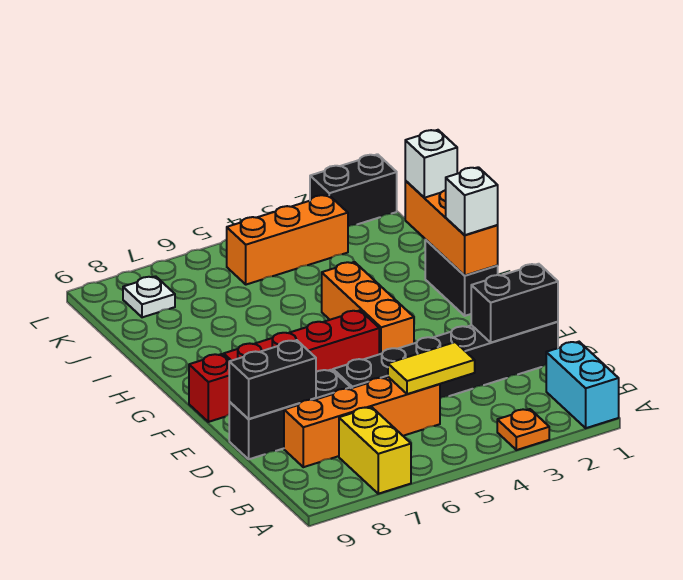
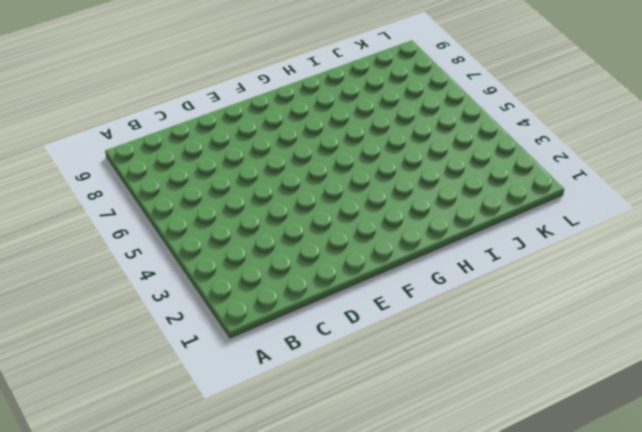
none -> cyan 1x2 brick [546,342,619,428]
none -> orange 1x1 plate [497,409,549,450]
none -> yellow 1x2 brick [339,407,411,494]

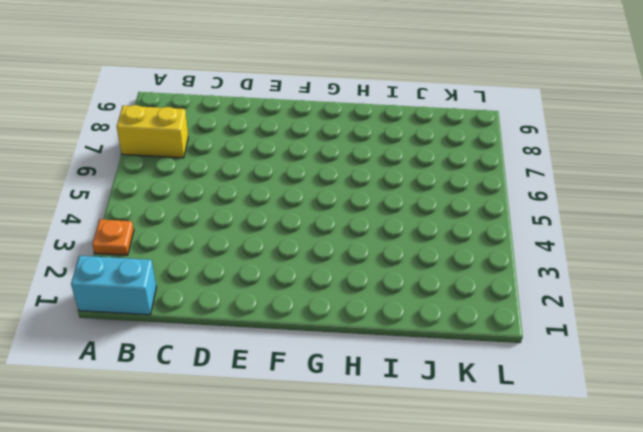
none -> orange 1x4 brick [284,377,440,467]
none -> black 1x6 brick [333,322,558,398]
none -> black 1x3 brick [229,370,351,459]

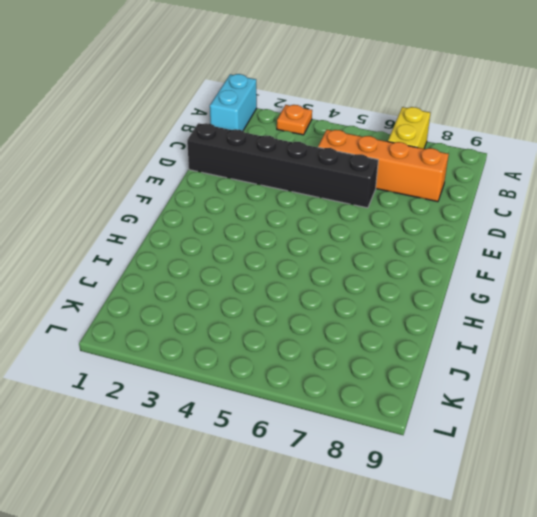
none -> black 1x3 brick [229,370,351,459]
none -> orange 1x3 brick [322,262,414,354]
none -> red 1x4 brick [224,310,379,372]

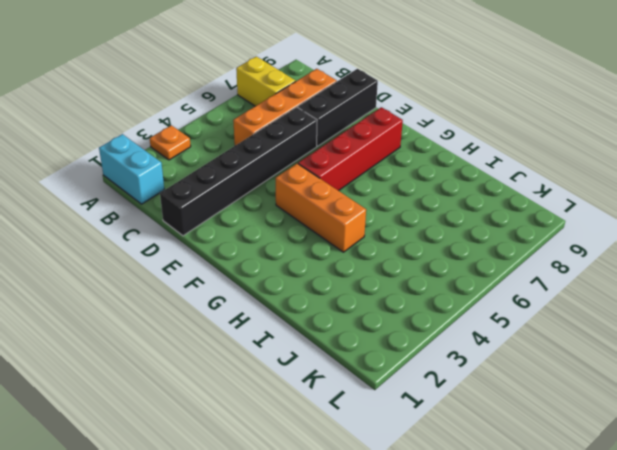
none -> red 1x1 brick [189,354,230,422]
none -> black 1x2 brick [425,240,498,316]
none -> orange 1x3 brick [227,195,348,285]

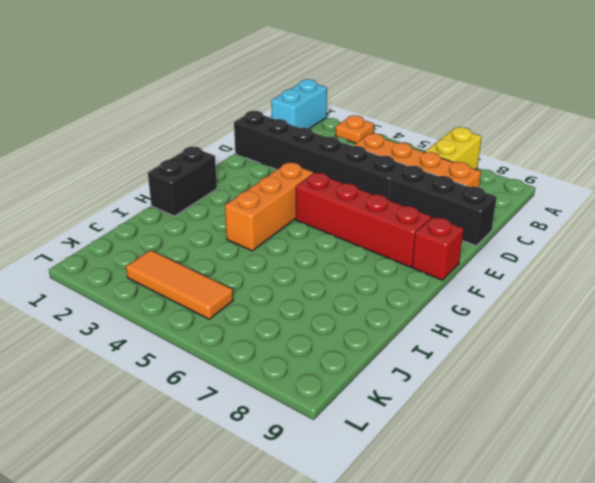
orange 1x3 tile [126,250,233,319] -> orange 1x3 brick [227,195,348,285]
none -> white 1x1 plate [123,276,175,317]
none -> black 1x2 brick [310,154,397,227]
none -> yellow 1x2 tile [388,342,475,394]

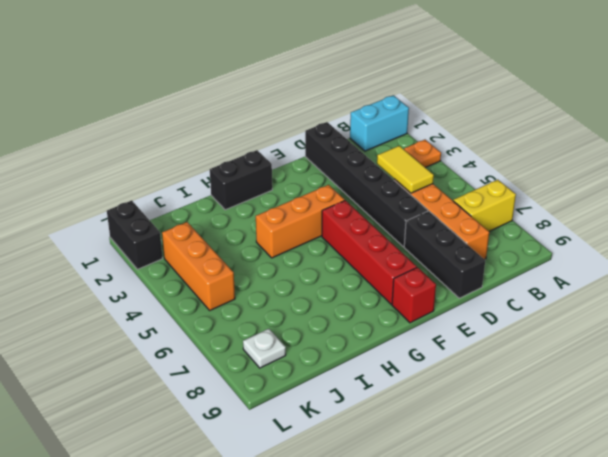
none -> black 1x2 brick [471,264,558,342]
none -> black 1x2 brick [229,340,316,419]
none -> orange 1x3 brick [405,181,498,276]

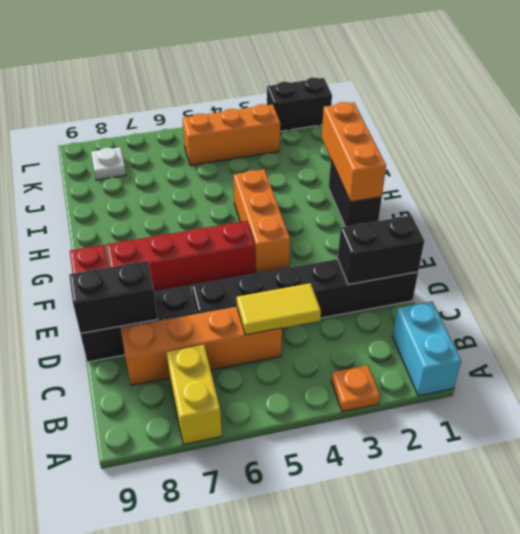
none -> white 1x1 brick [446,167,498,235]
none -> white 1x1 brick [405,130,457,198]

